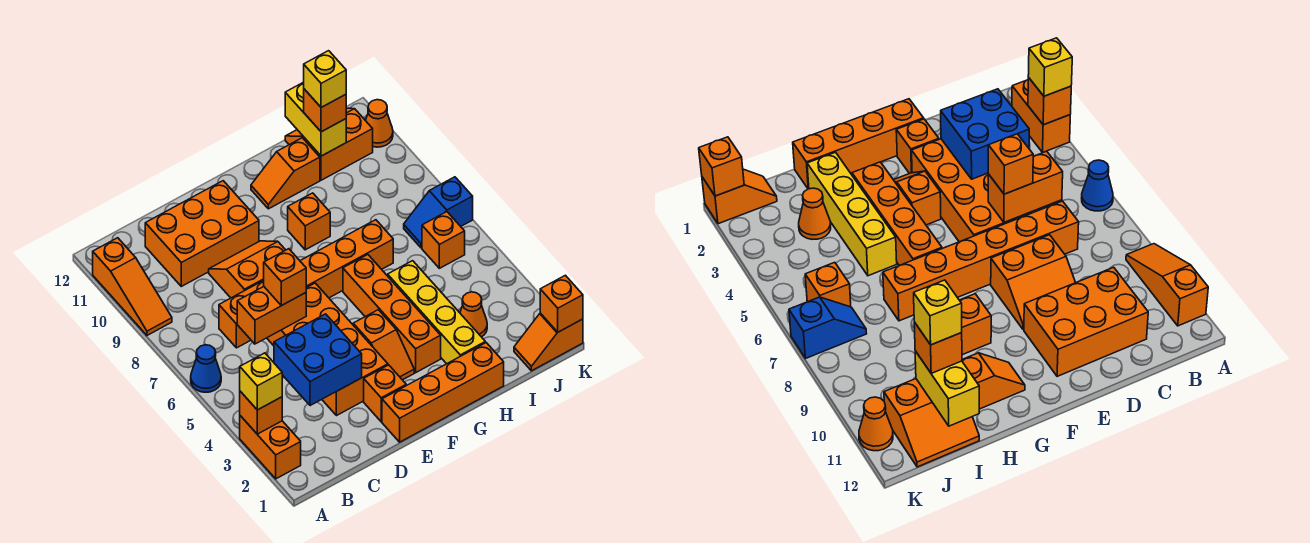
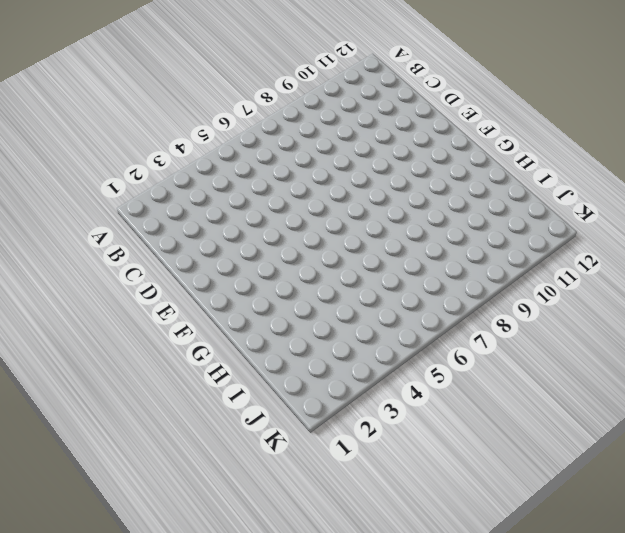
none -> orange 1x2 brick [240,416,301,479]
none -> blue 1x1 cone [191,345,221,392]
none -> orange 1x3 slope [93,238,172,335]

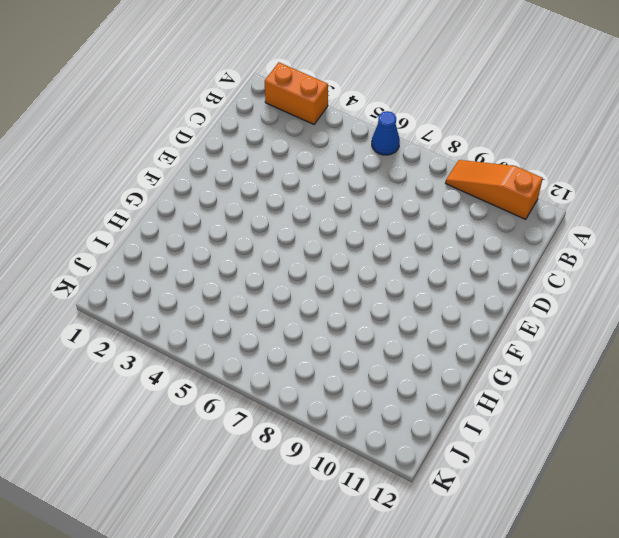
none -> orange 1x6 brick [219,220,393,348]
none -> orange 2x3 brick [145,181,259,286]
none -> orange 2x4 brick [267,283,388,416]

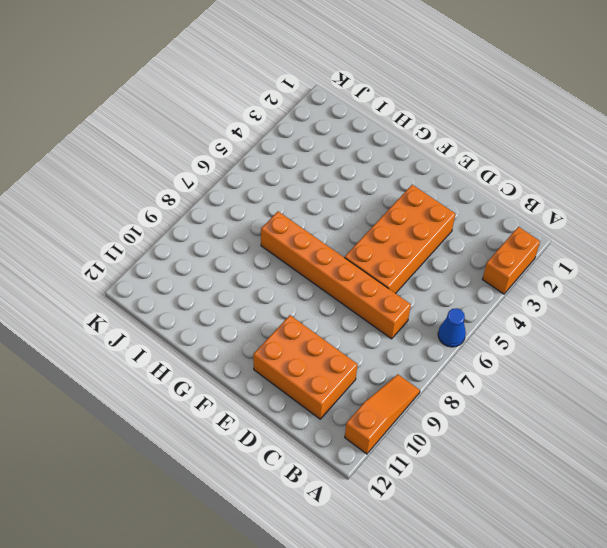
none -> orange 2x2 slope [209,241,285,298]
none -> orange 1x4 brick [382,343,504,442]
none -> orange 1x1 brick [364,365,406,422]

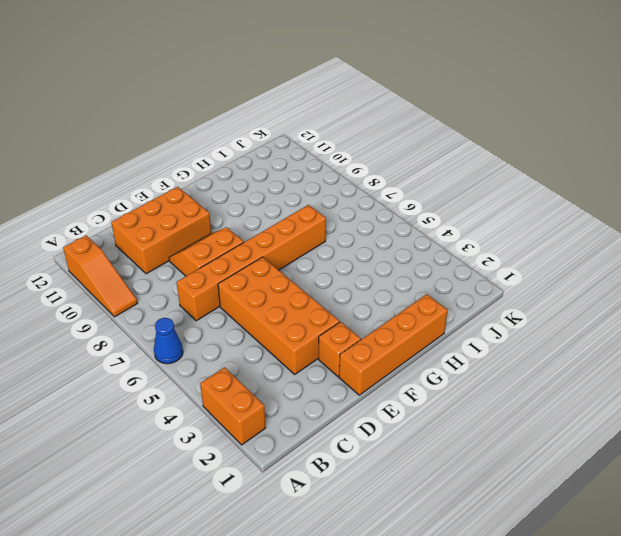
none -> orange 1x2 slope [353,310,414,380]
none -> orange 1x4 brick [343,255,441,373]
none -> orange 1x1 brick [288,193,330,250]

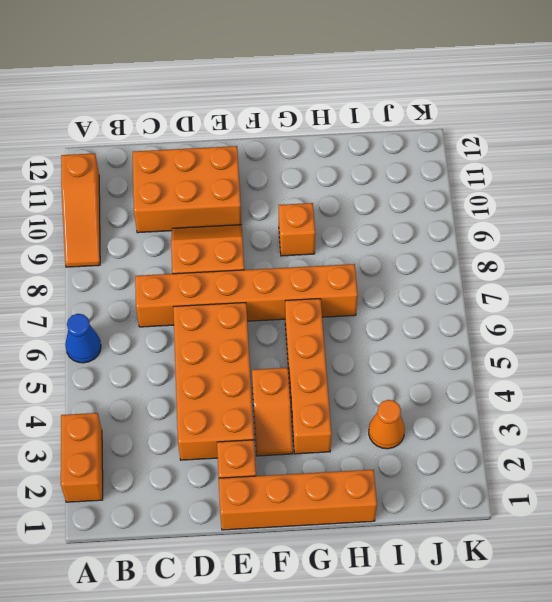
none -> orange 1x2 slope [251,138,320,209]
none -> yellow 1x4 brick [388,261,485,364]
none -> orange 2x2 slope [285,108,373,180]

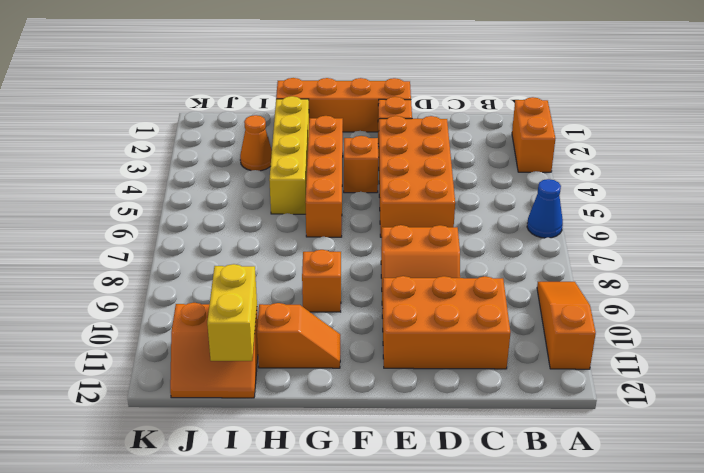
none -> orange 1x6 brick [219,220,393,348]
none -> orange 1x2 slope [514,313,583,371]
none -> orange 1x1 brick [422,212,465,268]

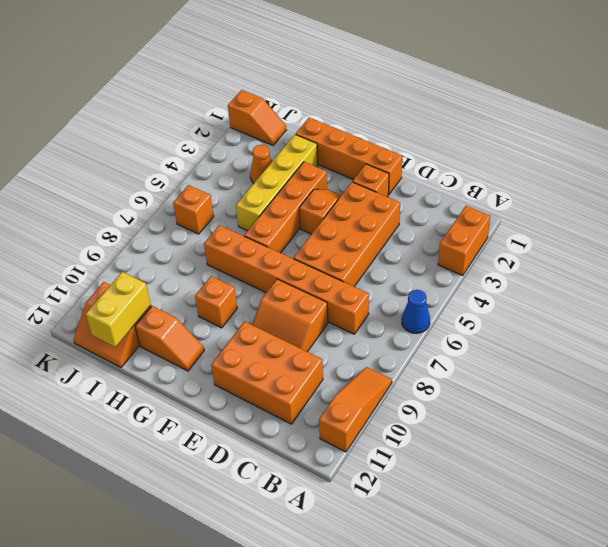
none -> blue 1x2 slope [404,177,473,248]
none -> orange 1x1 cone [365,100,393,147]
none -> orange 1x1 brick [240,391,282,434]

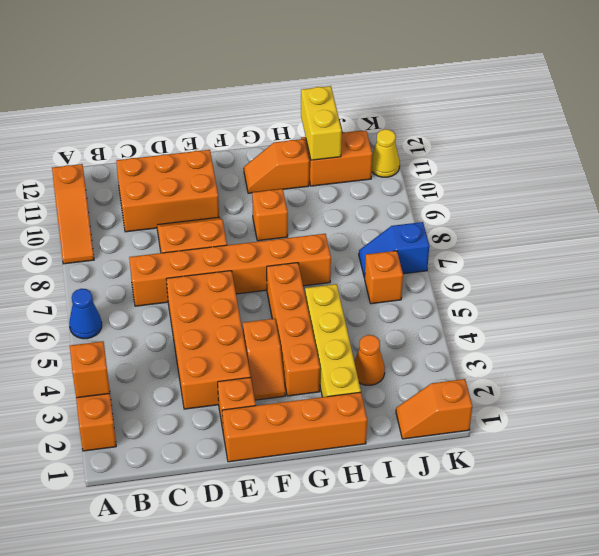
yellow 1x1 cone [372,129,400,177] -> orange 1x1 cone [365,100,393,147]
none -> blue 2x2 brick [274,314,362,406]
none -> orange 1x2 brick [237,287,306,344]
none -> orange 1x1 brick [540,275,583,332]

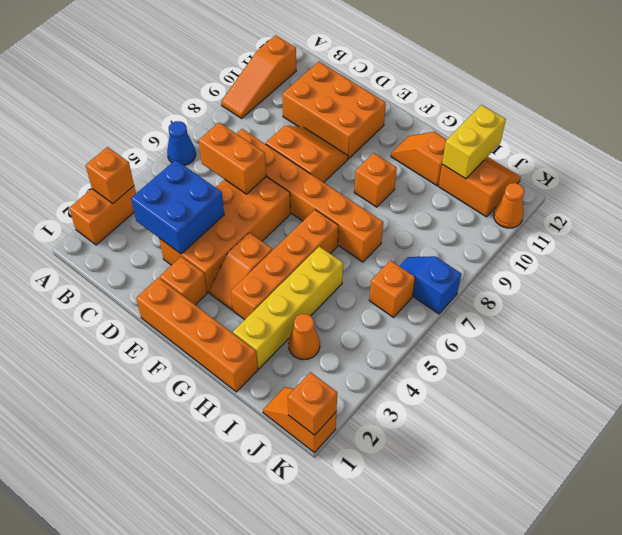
none -> yellow 1x1 brick [240,353,282,410]
none -> orange 1x1 brick [264,249,306,306]
none -> orange 1x1 brick [304,89,346,132]

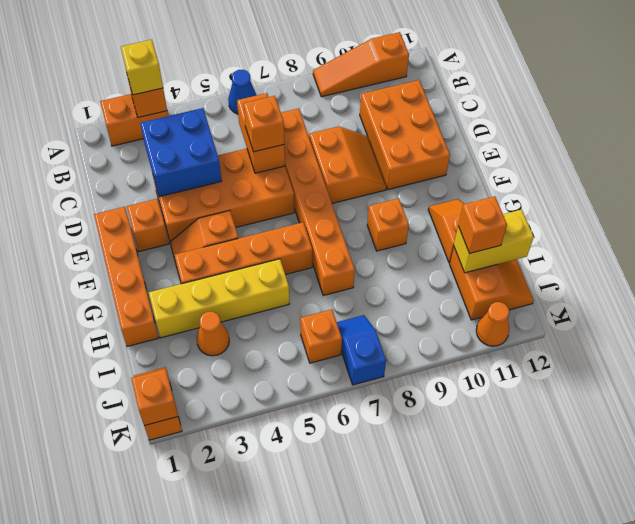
none -> yellow 1x1 brick [304,51,346,107]

